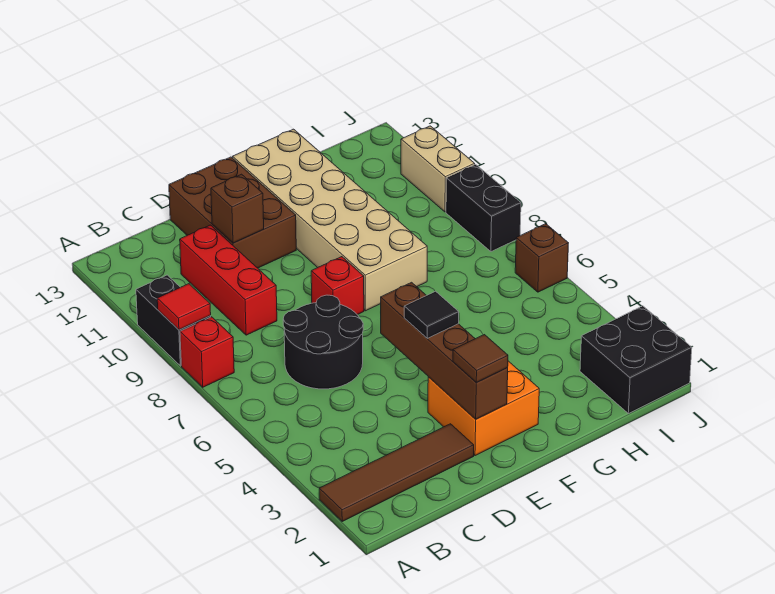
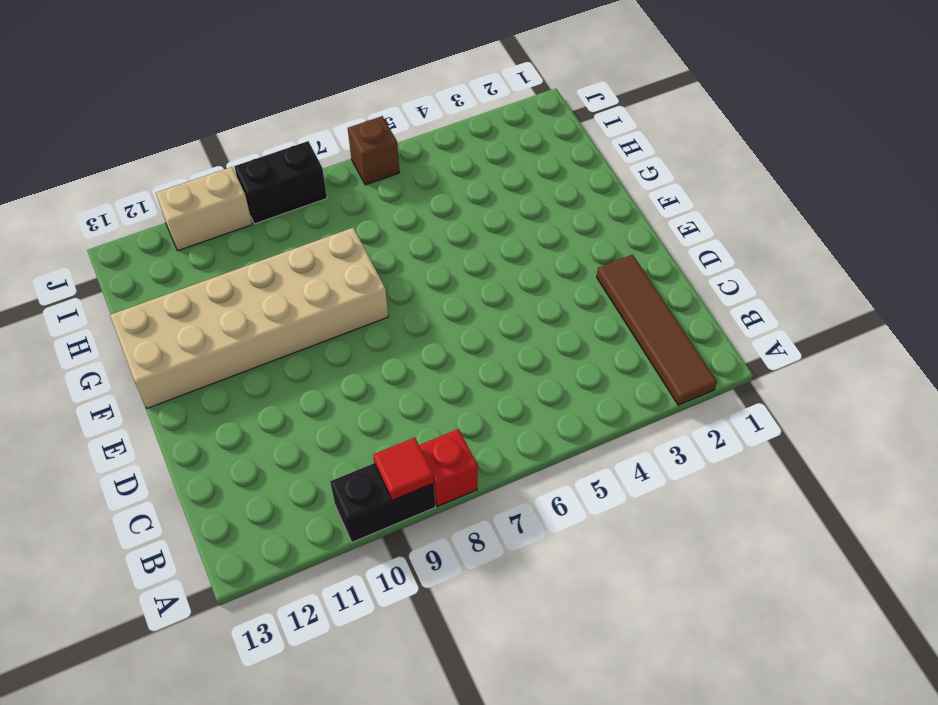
none -> black 2x2 round brick [283,295,363,389]
none -> red 1x3 brick [180,225,277,335]
none -> brown 2x3 brick [169,157,296,268]

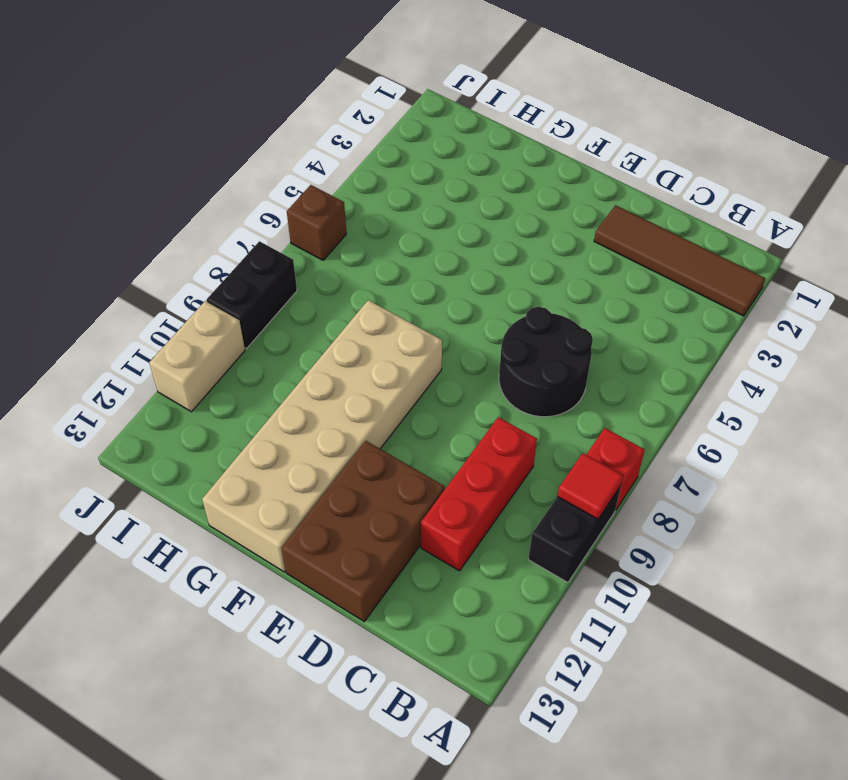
none -> orange 2x2 brick [428,361,539,456]
none -> red 1x1 brick [311,257,364,315]
none -> black 2x2 brick [580,306,692,414]

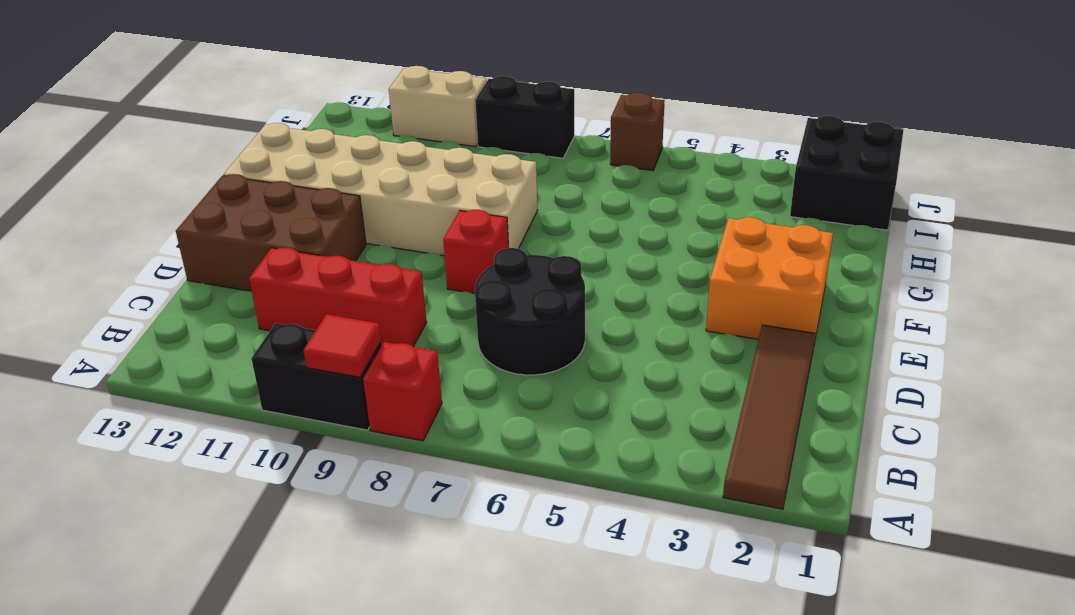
none -> brown 1x1 brick [211,174,264,243]
none -> brown 1x4 brick [381,282,508,419]
none -> brown 1x1 tile [453,335,508,383]

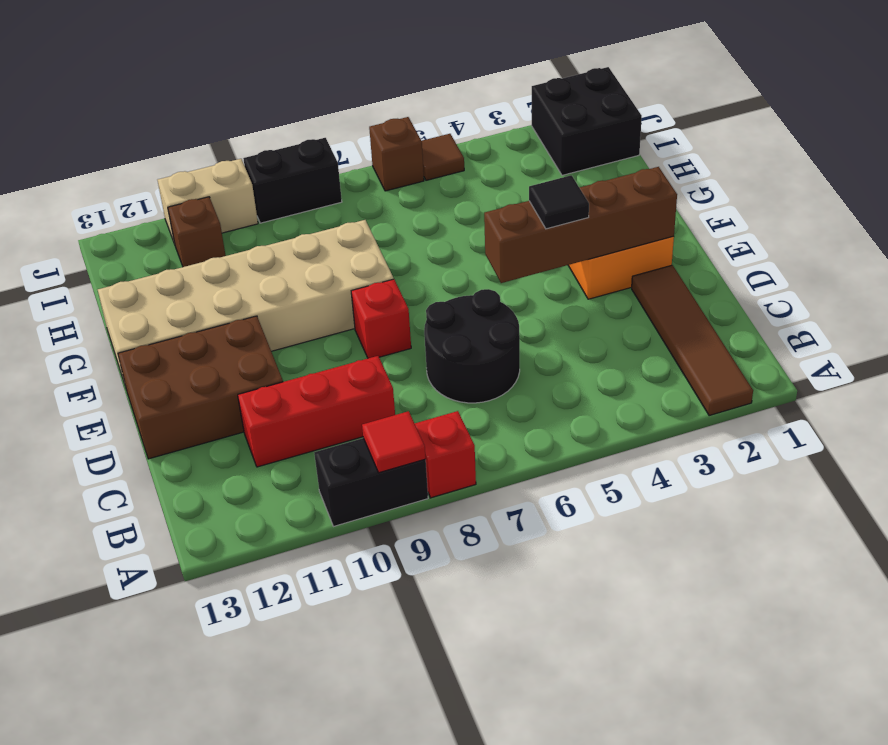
brown 1x1 brick [168,197,226,267] -> brown 1x1 brick moved to [211,174,264,243]
brown 1x1 tile [422,134,464,180] -> brown 1x1 tile moved to [453,335,508,383]

